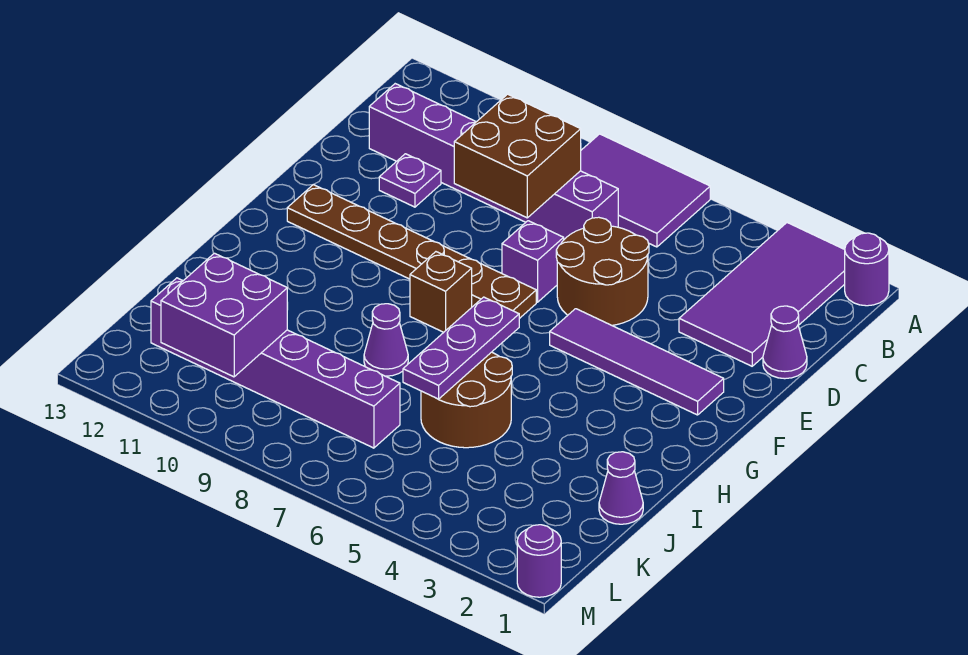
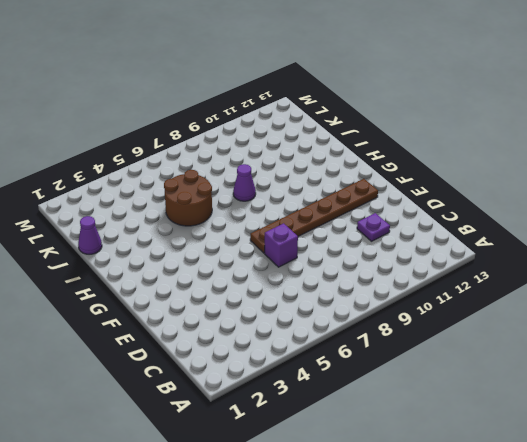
none -> purple 1x1 round brick [845,233,889,306]
none -> purple 2x4 tile [679,223,845,366]
none -> purple 2x3 tile [581,134,710,247]

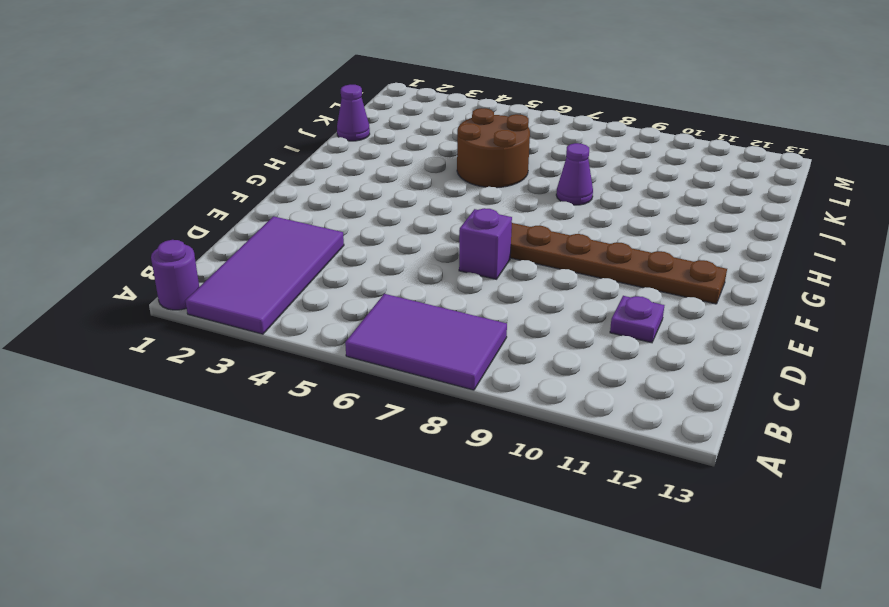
none -> purple 1x6 brick [369,84,618,239]
none -> purple 1x1 cone [763,306,807,379]
none -> brown 2x2 round brick [556,217,649,325]

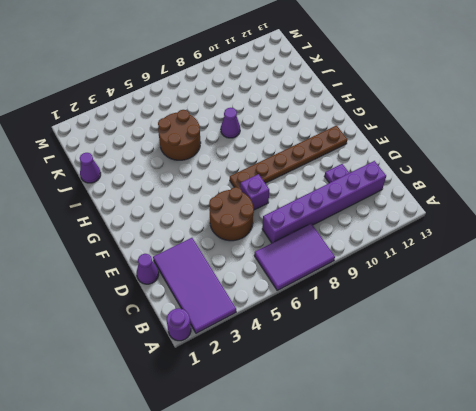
none -> purple 1x4 tile [550,309,724,415]
none -> brown 1x1 brick [410,252,472,332]
none -> purple 1x6 brick [151,278,400,448]

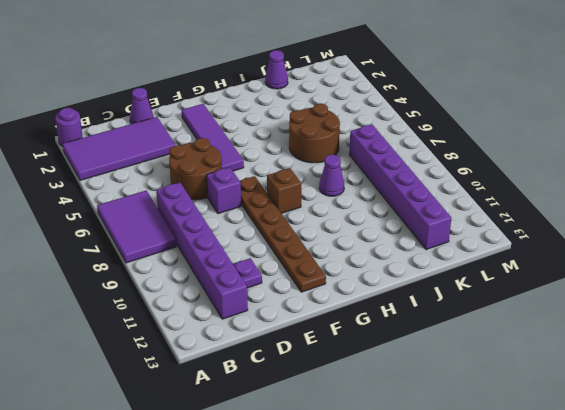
none -> purple 1x1 round brick [517,525,561,597]
none -> brown 2x2 brick [454,94,581,218]
none -> purple 1x3 plate [403,297,519,399]

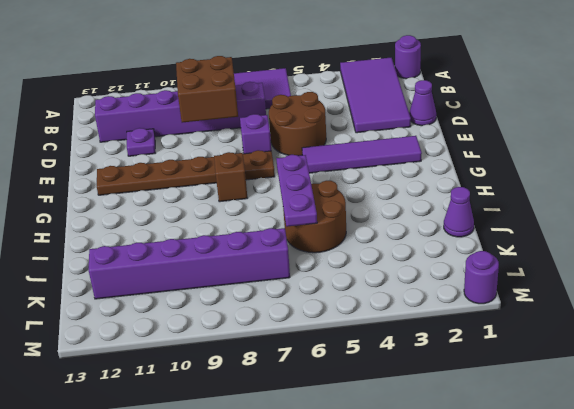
none -> purple 1x1 cone [364,304,408,376]
none -> purple 2x2 brick [161,253,287,377]

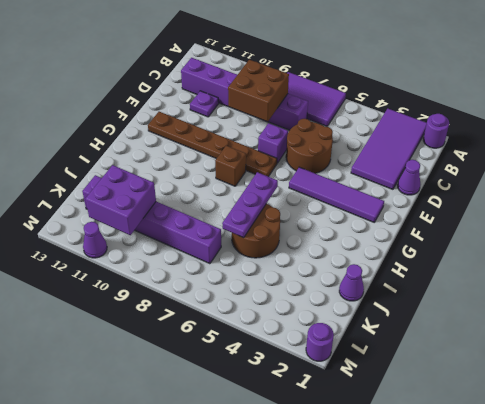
purple 1x1 cone [83,222,107,258] -> purple 1x1 cone moved to [364,304,408,376]

